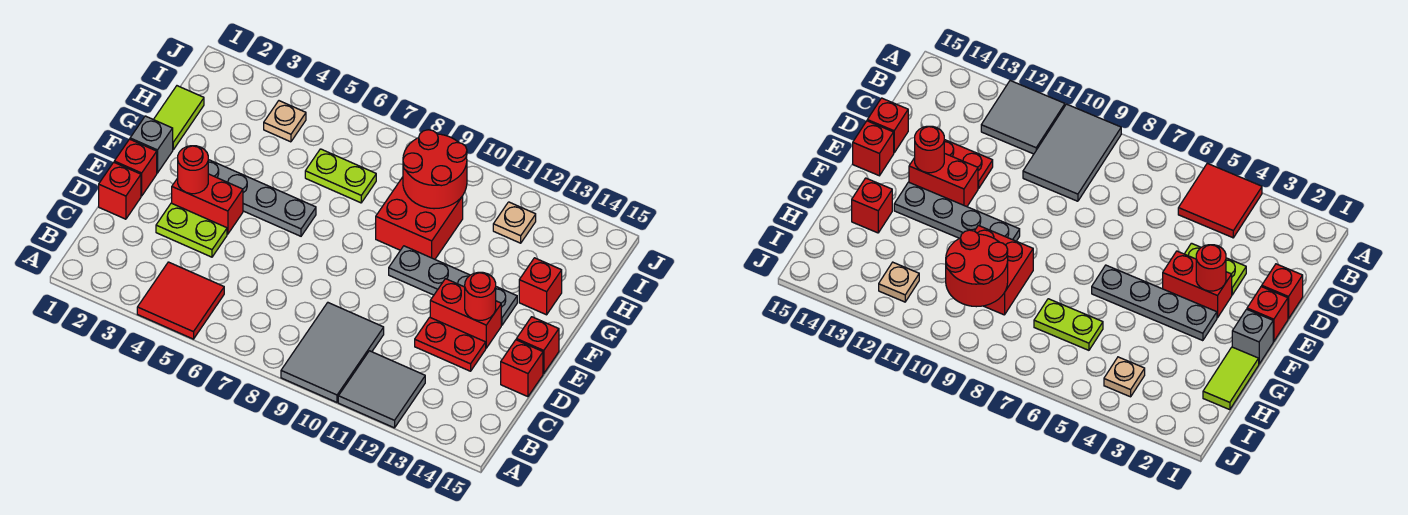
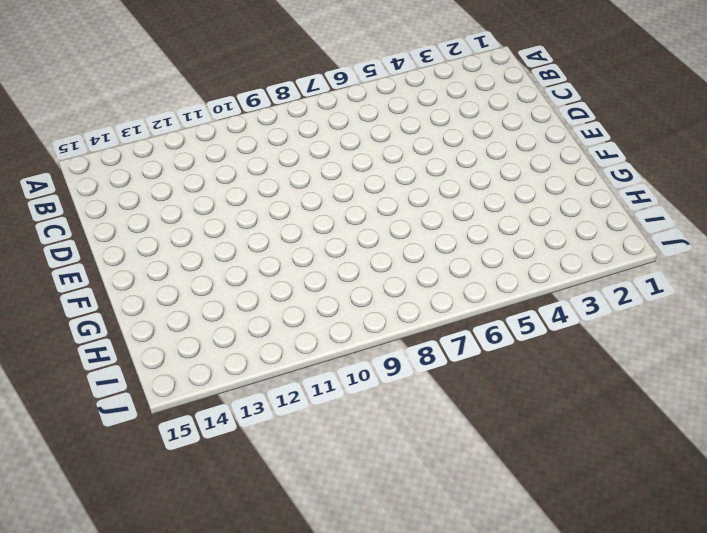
none -> red 2x2 tile [137,262,224,339]
none -> grey 2x3 tile [281,303,384,402]
none -> grey 2x2 tile [338,351,425,428]

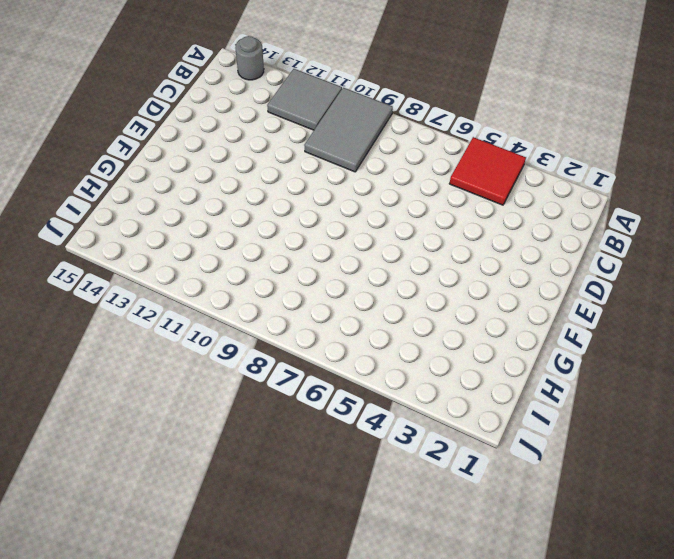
grey 1x1 round brick [235,36,264,80] -> none
none -> red 1x1 brick [99,162,141,219]
none -> lime 1x2 plate [156,203,227,257]
none -> red 1x2 plate [415,317,486,371]

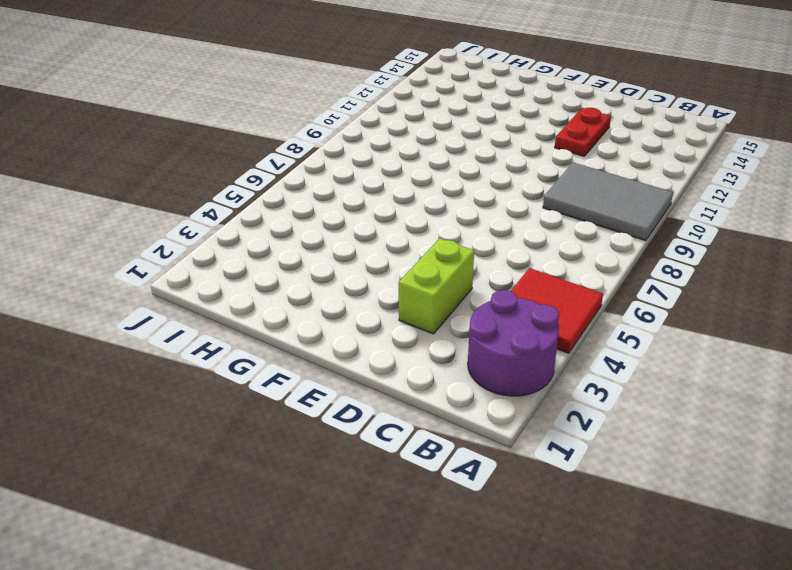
purple 2x2 round brick [468,290,559,396] -> none
lime 1x2 brick [399,239,474,334] -> lime 1x2 plate [156,203,227,257]
none -> grey 2x2 tile [338,351,425,428]
none -> red 1x1 brick [99,162,141,219]
none -> red 1x1 brick [501,340,543,397]

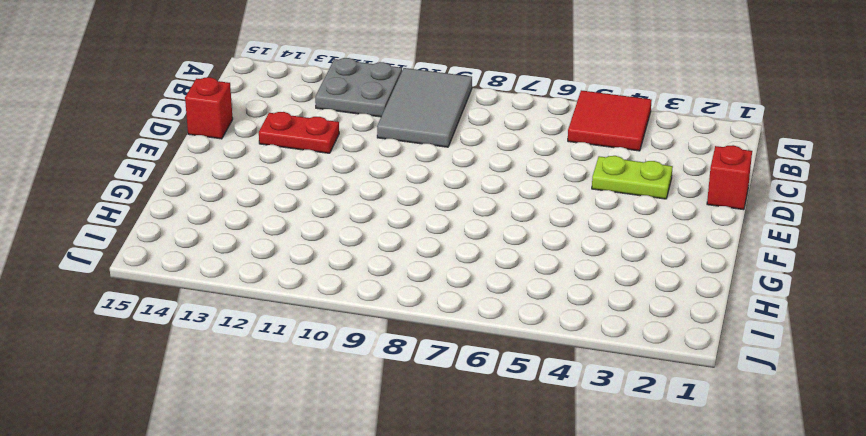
grey 2x2 plate [315,58,402,117] -> grey 2x2 tile [338,351,425,428]
none -> red 1x1 brick [114,139,157,196]
none -> red 1x2 brick [172,174,243,234]
none -> red 1x2 brick [430,279,501,348]

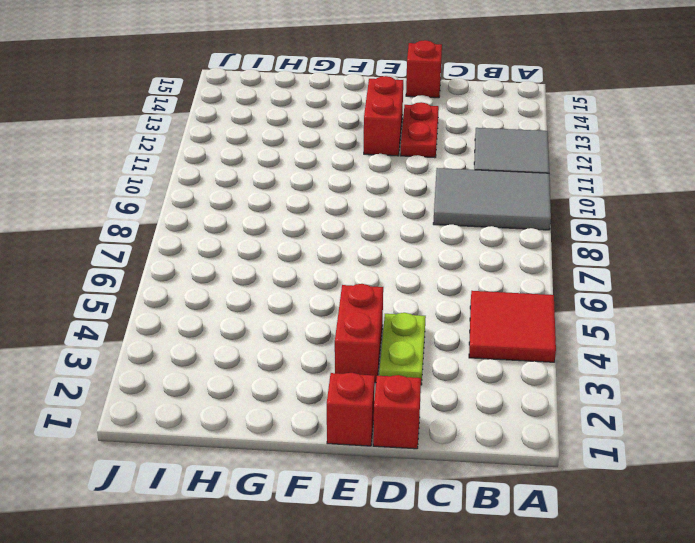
none -> red 1x1 brick [516,317,559,374]
none -> grey 1x1 brick [130,116,173,173]
none -> grey 1x4 plate [208,160,316,236]

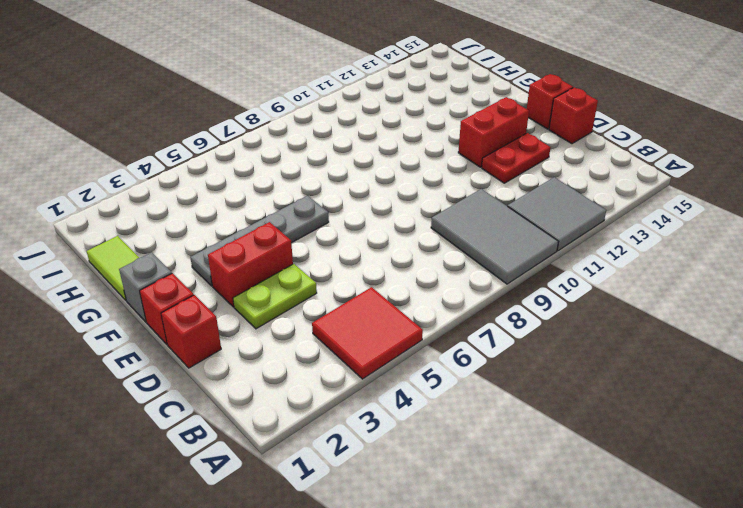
none -> grey 1x4 plate [389,246,517,325]
none -> red 2x2 brick [376,177,463,259]
none -> red 1x1 brick [519,258,562,315]

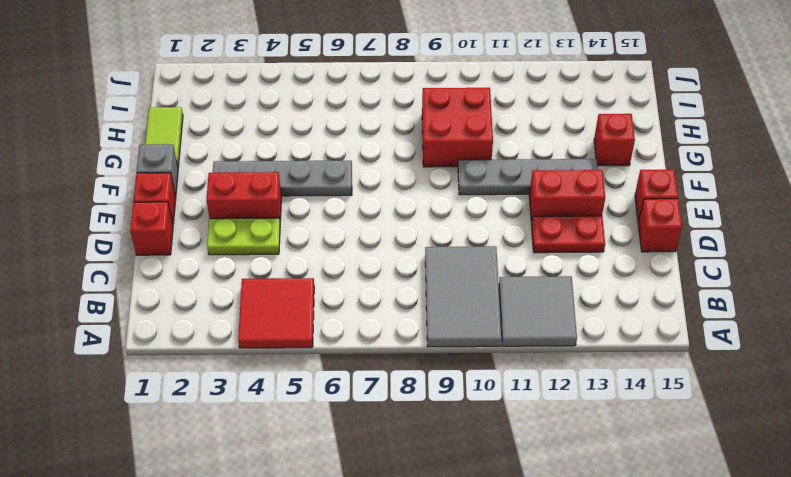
none -> lime 1x2 plate [305,149,376,203]
none -> tan 1x1 plate [264,101,306,142]
none -> tan 1x1 plate [493,202,536,243]

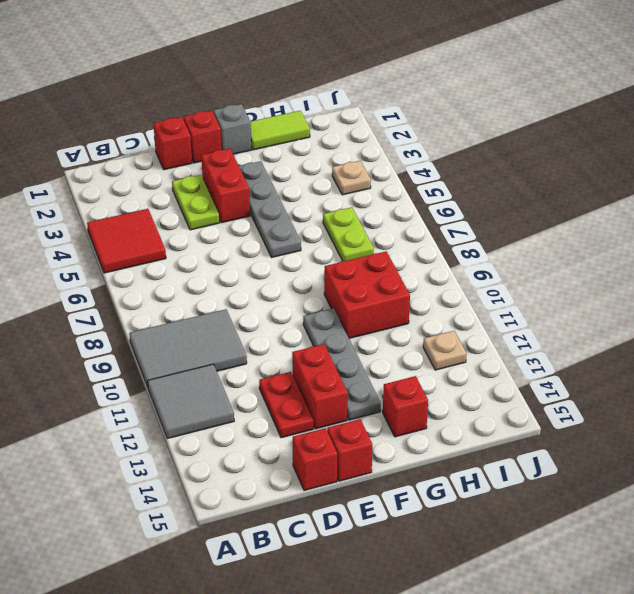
none -> red 1x1 round brick [178,146,208,194]
none -> red 1x1 round brick [465,272,496,320]
none -> red 2x2 round brick [403,130,467,209]

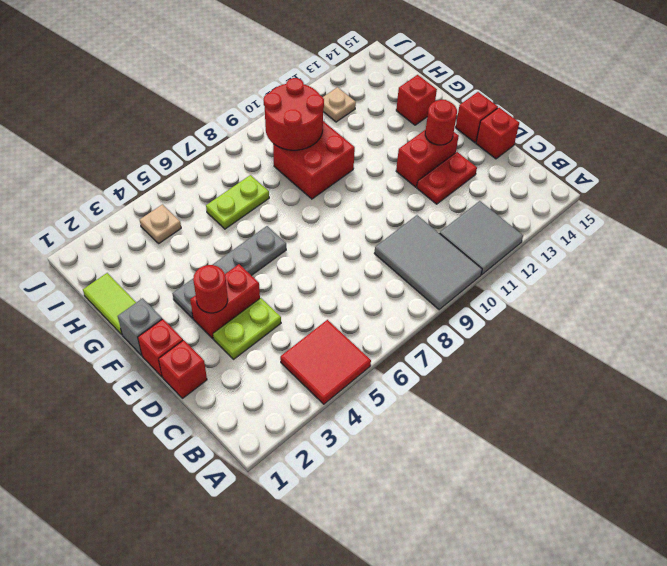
none -> grey 1x4 plate [389,246,517,325]

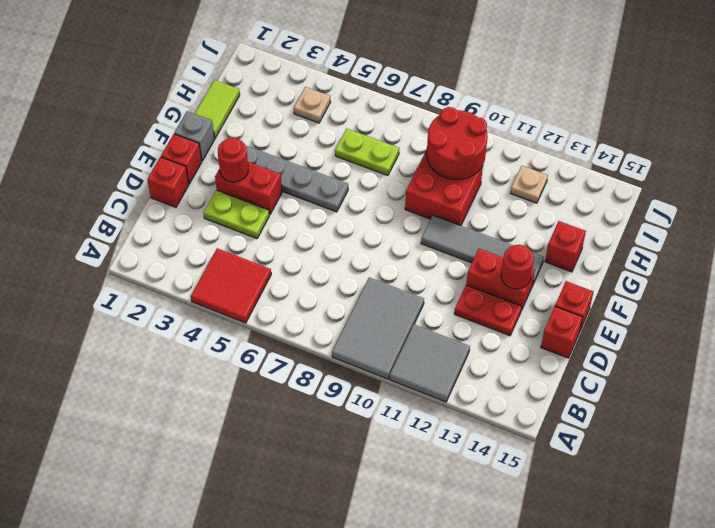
grey 1x4 tile [421,216,544,286] -> grey 1x4 plate [389,246,517,325]

